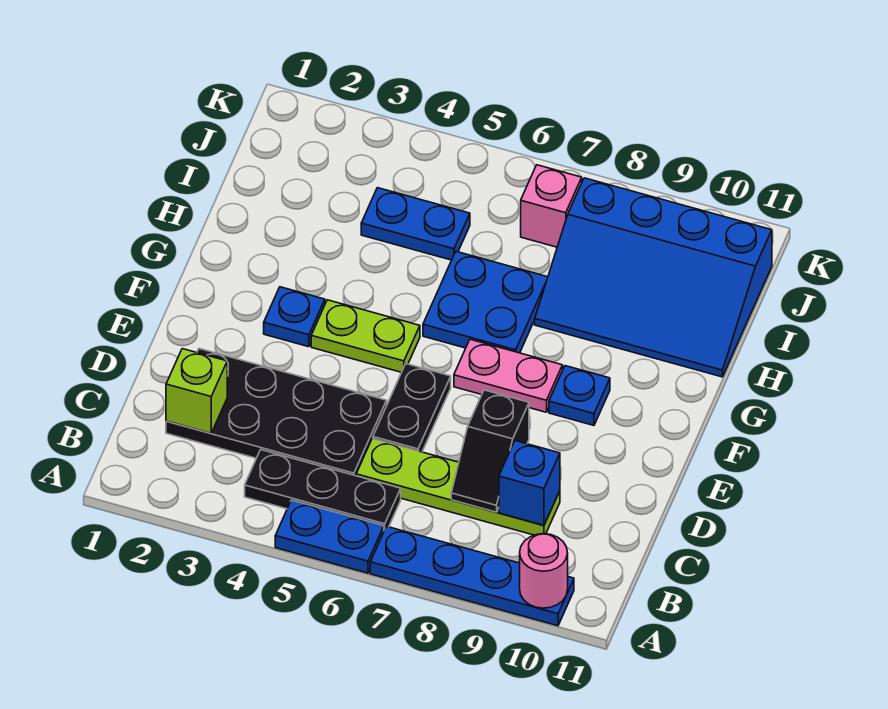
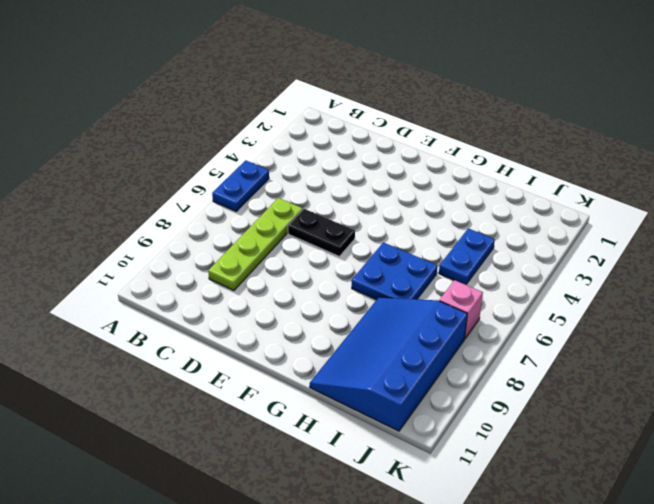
none -> blue 1x4 plate [370,526,574,626]
none -> black 1x3 plate [245,450,401,530]
none -> black 2x4 plate [166,349,387,476]

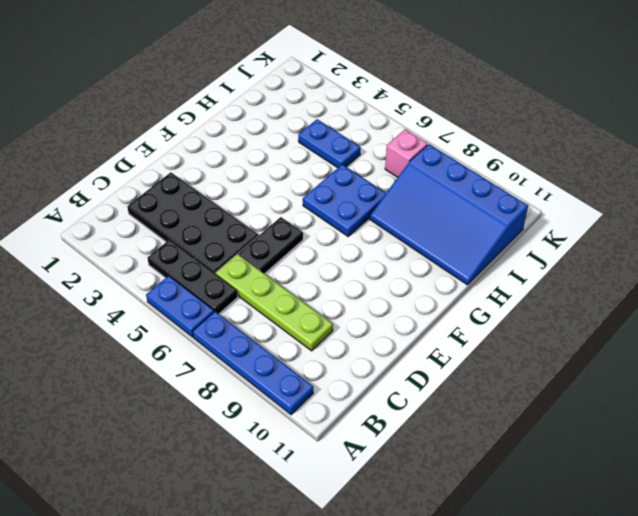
none -> blue 1x1 plate [264,287,325,347]
none -> lime 1x2 plate [311,300,420,372]
none -> pink 1x2 plate [454,339,563,412]

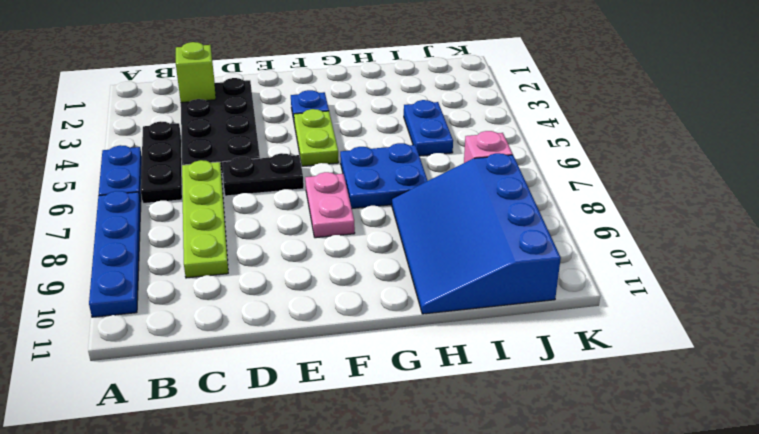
none -> blue 1x1 plate [549,366,610,425]
none -> pink 1x1 round brick [520,534,568,608]
none -> black 1x2 slope [451,390,529,512]

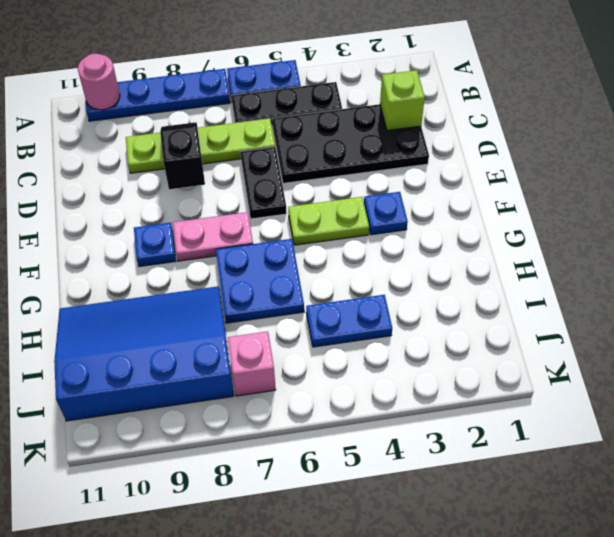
none -> blue 1x1 brick [499,441,560,525]

